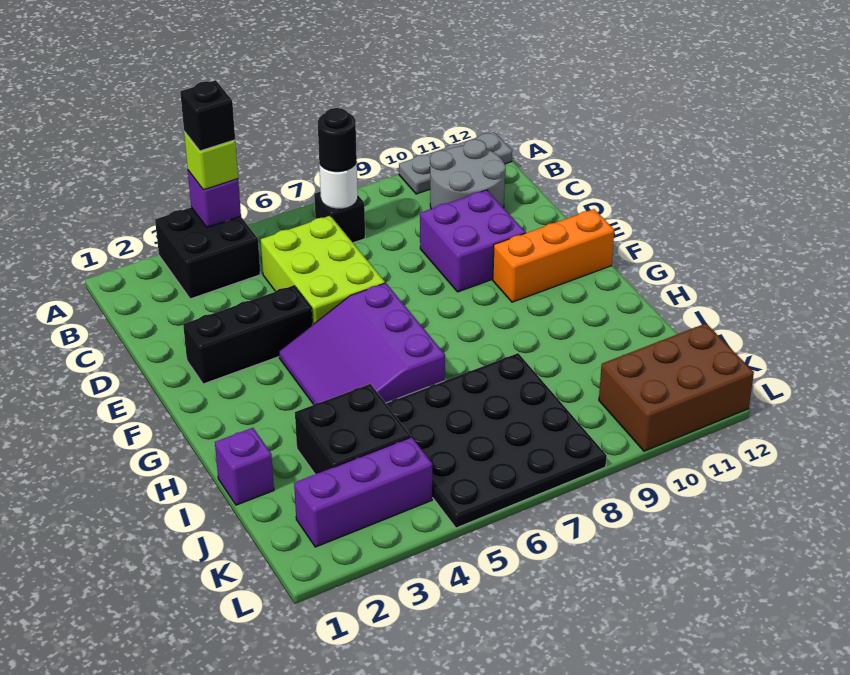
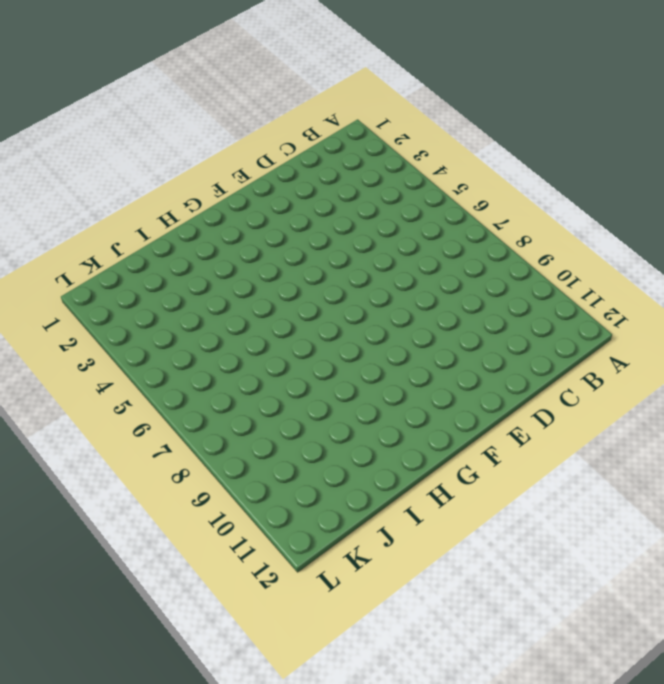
none -> black 2x2 brick [155,207,261,299]
none -> grey 1x3 plate [399,132,512,194]
none -> black 1x1 brick [314,192,365,243]

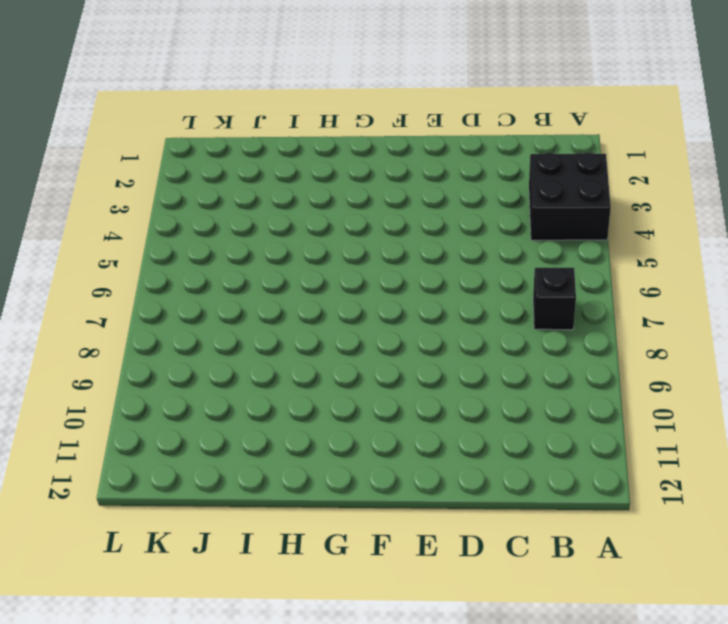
none -> grey 1x3 plate [399,132,512,194]
none -> grey 2x2 round brick [430,139,506,209]
none -> lime 2x3 brick [261,216,385,325]

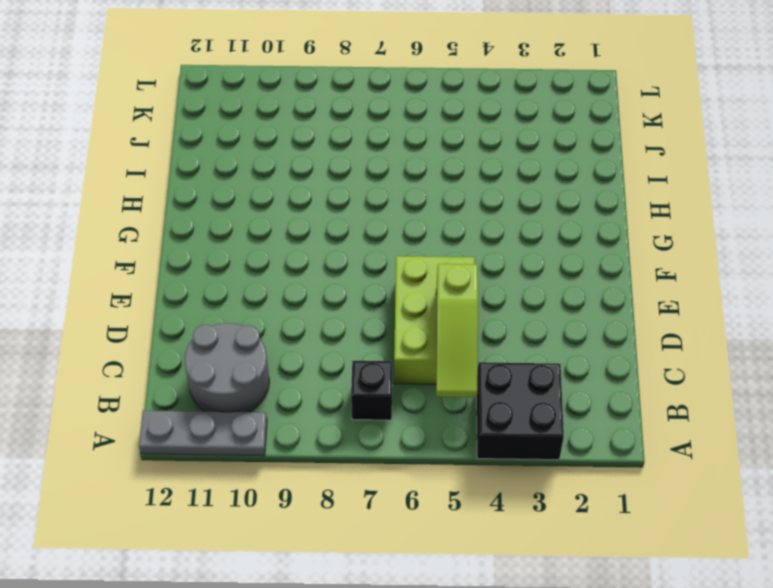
lime 1x3 slope [436,264,478,397] -> none
none -> purple 2x2 brick [420,190,526,292]
none -> black 1x3 brick [183,285,312,384]
none -> purple 3x3 slope [279,283,445,405]

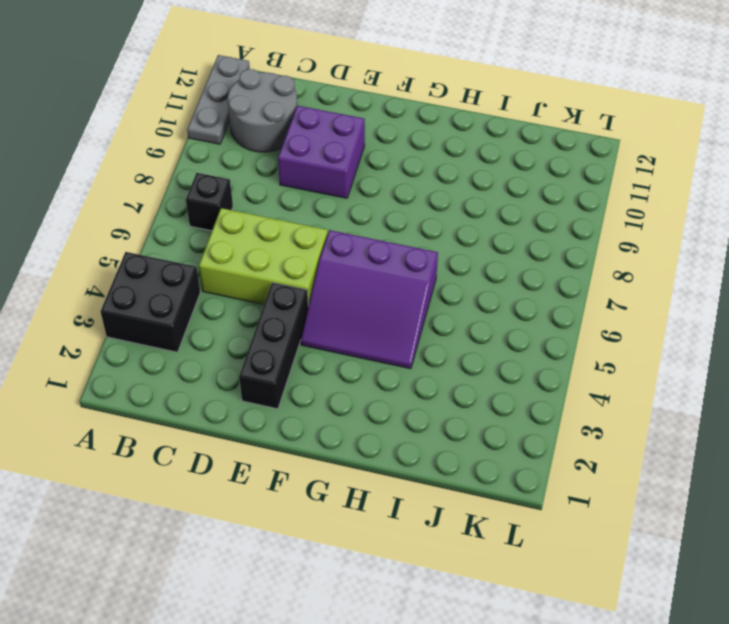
none -> orange 1x3 brick [493,209,614,302]
none -> purple 1x1 brick [215,428,274,505]
none -> black 2x2 brick [295,384,411,474]

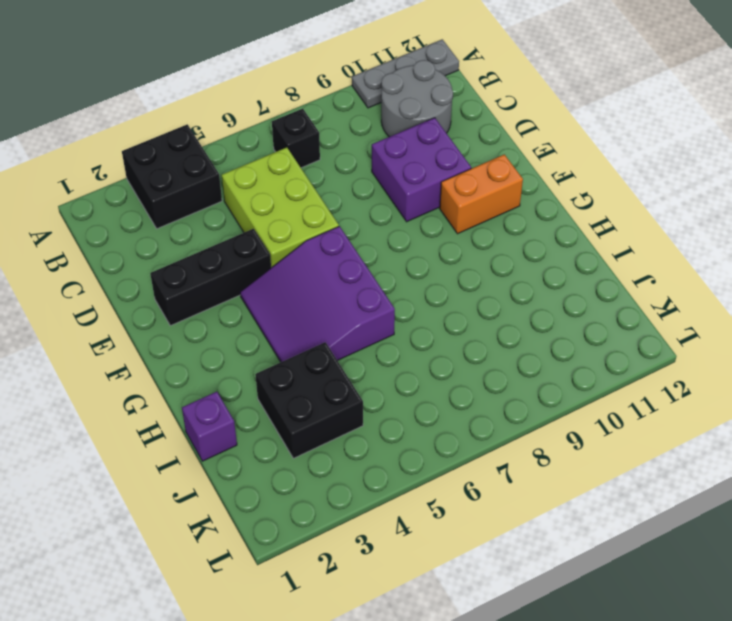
orange 1x2 brick [440,154,523,234] -> orange 1x3 brick [493,209,614,302]
none -> black 4x4 plate [386,353,607,528]
none -> purple 1x3 brick [294,437,432,547]
none -> brown 2x3 brick [599,324,754,451]

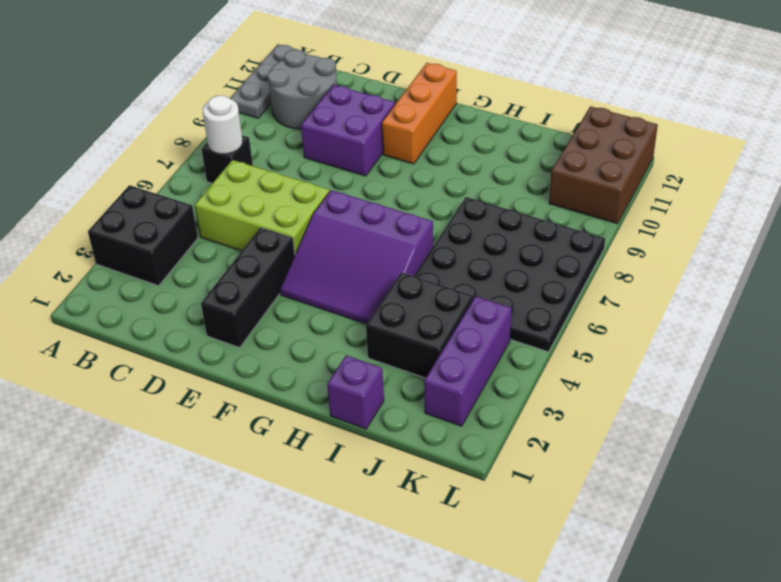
none -> purple 1x1 brick [188,171,241,227]
none -> lime 1x1 brick [184,132,238,190]
none -> black 1x1 round brick [318,108,357,172]

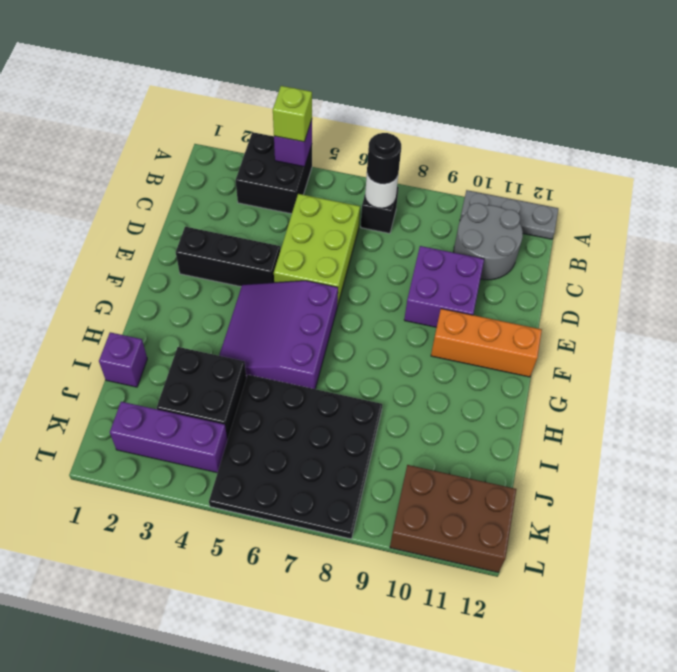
none -> black 1x1 brick [180,80,235,151]

